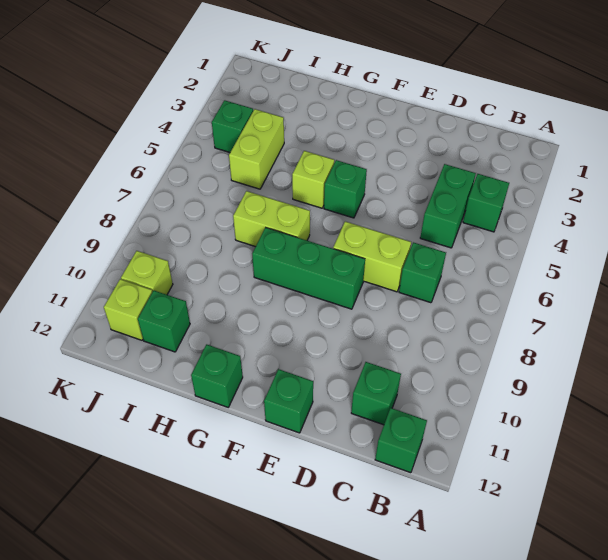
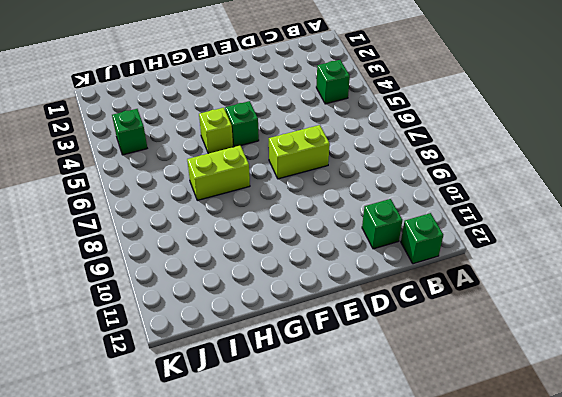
none -> green 1x2 brick [420,164,476,248]
none -> green 1x1 brick [399,242,446,303]
none -> green 1x3 brick [252,228,365,309]

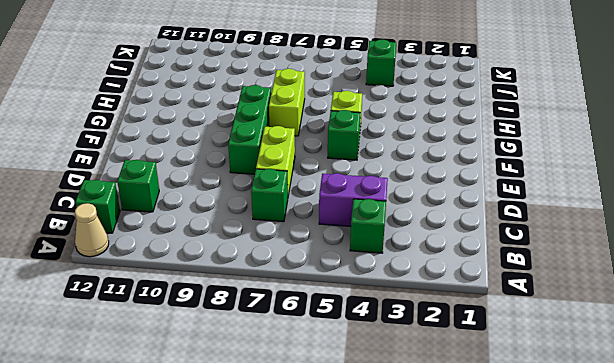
tan 1x1 cone [75,203,109,257] -> none
purple 1x2 brick [319,173,388,226] -> green 1x2 brick [420,164,476,248]
none -> green 1x1 brick [264,369,313,433]
none -> green 1x1 brick [191,344,243,407]
none -> lime 1x2 brick [229,109,284,189]

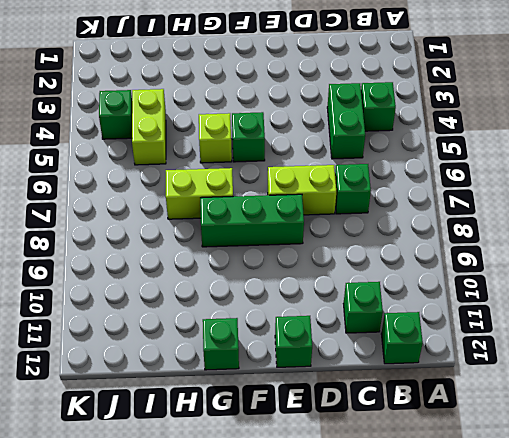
none -> green 1x1 brick [138,290,190,352]
none -> lime 1x1 brick [121,251,173,295]
none -> lime 1x1 brick [104,279,152,340]

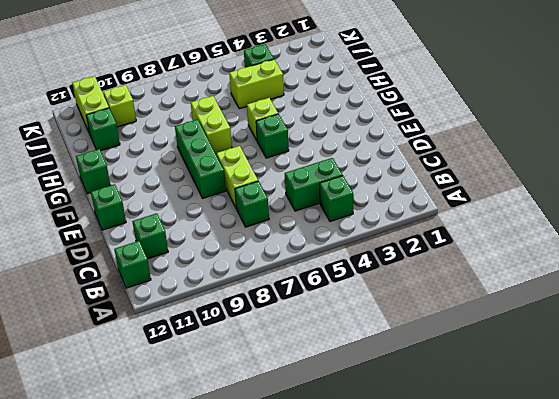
lime 1x2 brick [72,76,109,134] -> lime 1x1 brick [104,279,152,340]

